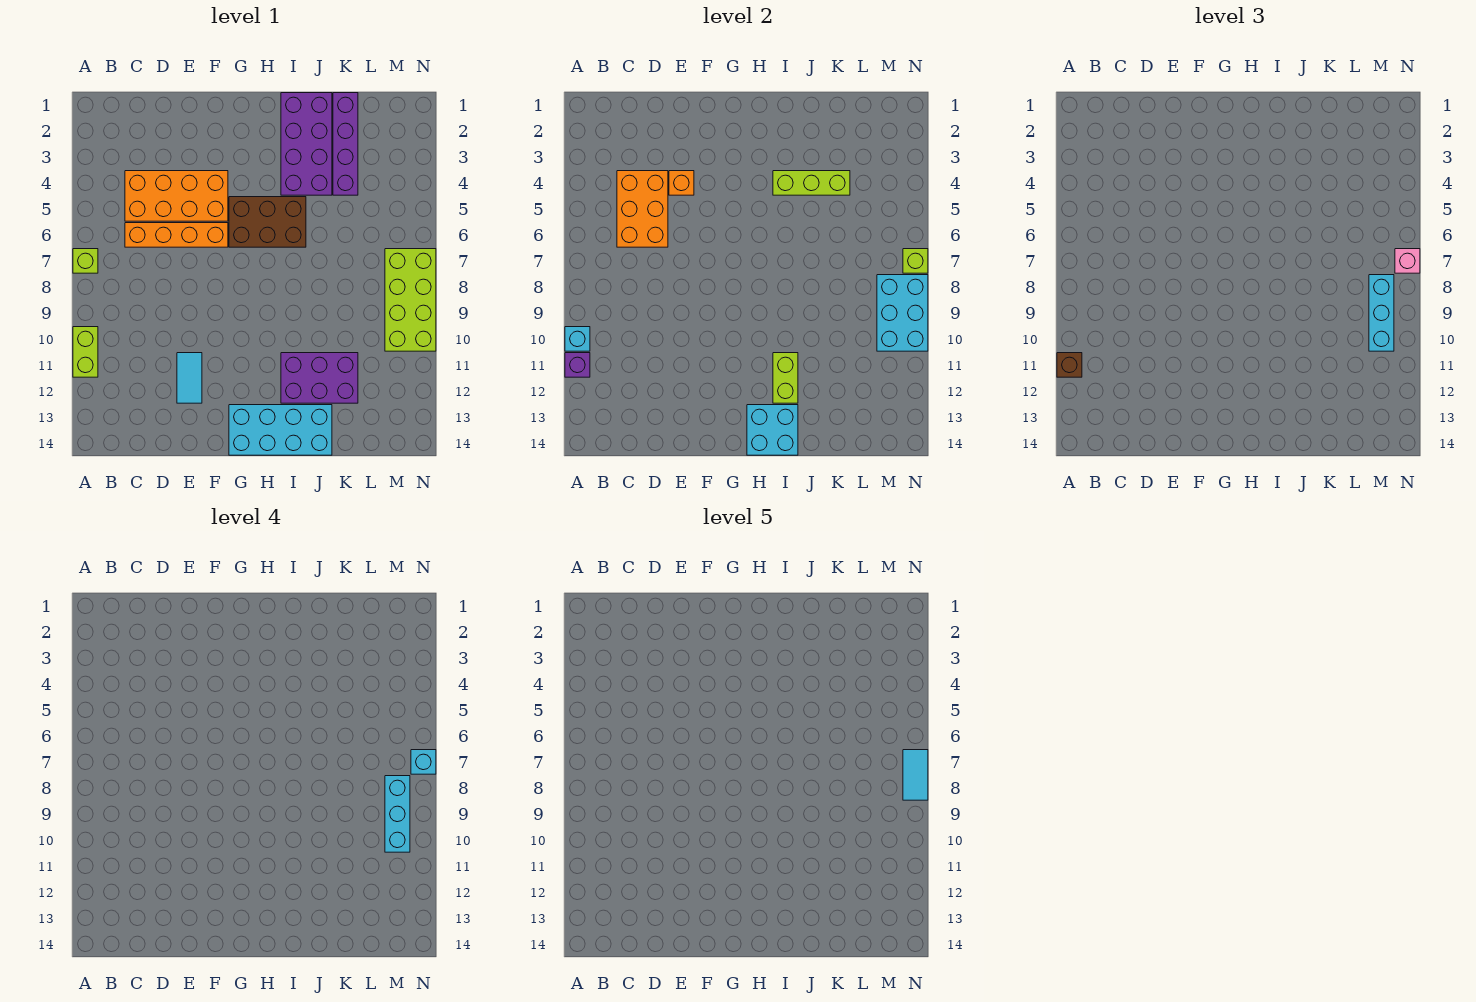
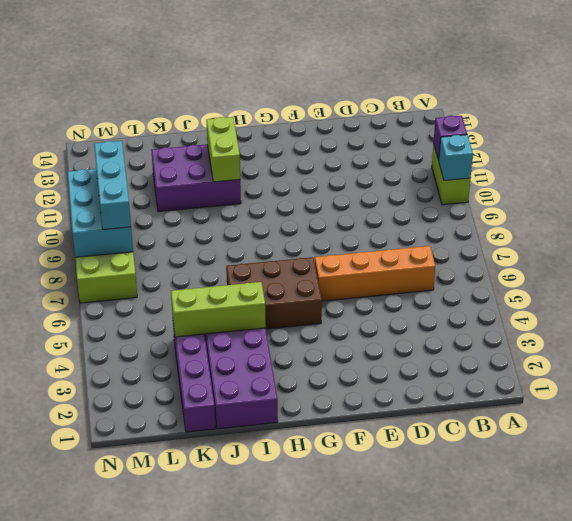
none -> lime 1x1 brick [73,249,98,273]
none -> orange 2x4 brick [125,171,228,221]
none -> cyan 1x2 tile [177,353,202,403]

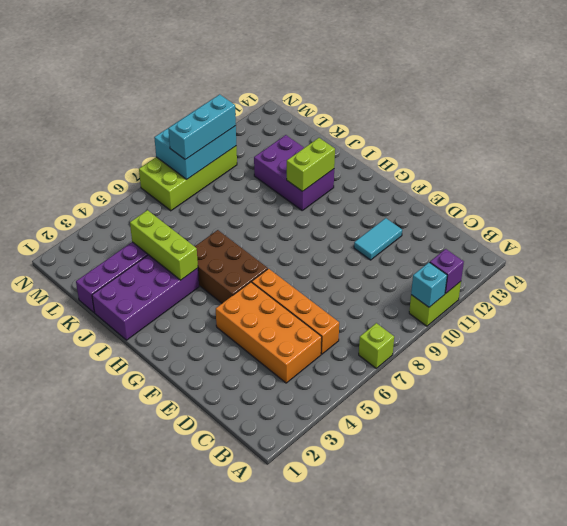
none -> cyan 2x4 brick [229,405,332,455]
none -> orange 2x3 brick [617,171,668,247]
none -> orange 1x1 brick [669,171,694,195]

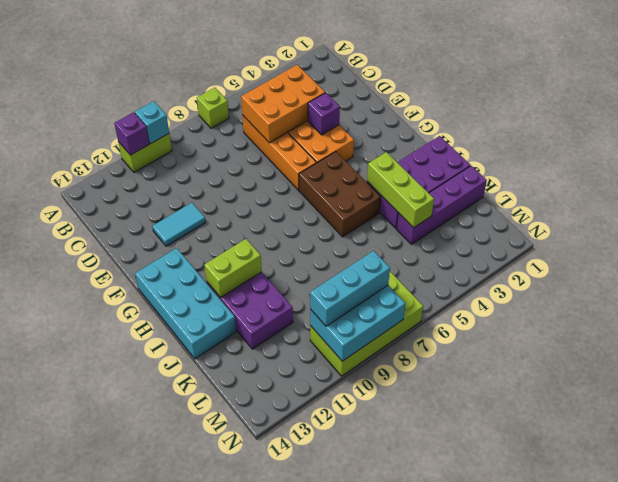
purple 1x1 brick [308,93,340,135] -> orange 1x1 brick [669,171,694,195]
none -> cyan 2x2 brick [747,405,798,455]
none -> lime 1x1 brick [903,249,928,273]
none -> brown 1x1 brick [1057,353,1082,377]

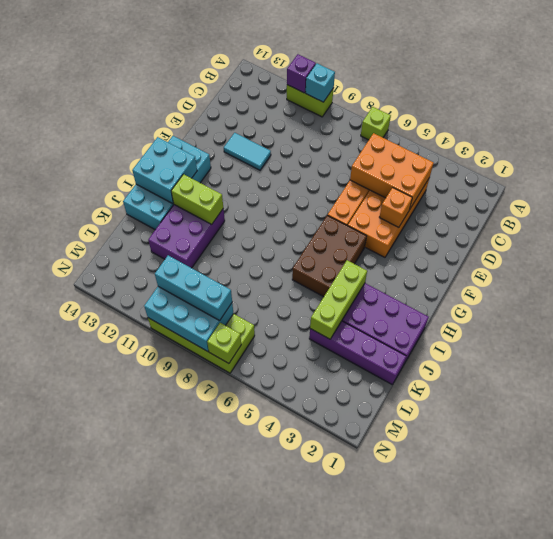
none -> brown 1x1 brick [1057,353,1082,377]
none -> pink 1x1 brick [1395,249,1420,273]
none -> cyan 1x3 brick [385,776,410,852]

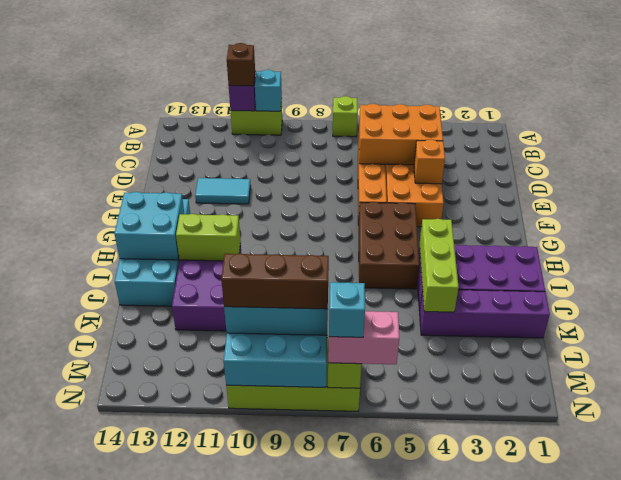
brown 1x3 brick [221,253,329,309] -> cyan 1x3 brick [385,776,410,852]
pink 1x2 brick [328,311,399,364] -> pink 1x1 brick [1395,249,1420,273]
none -> cyan 1x2 tile [903,750,928,800]

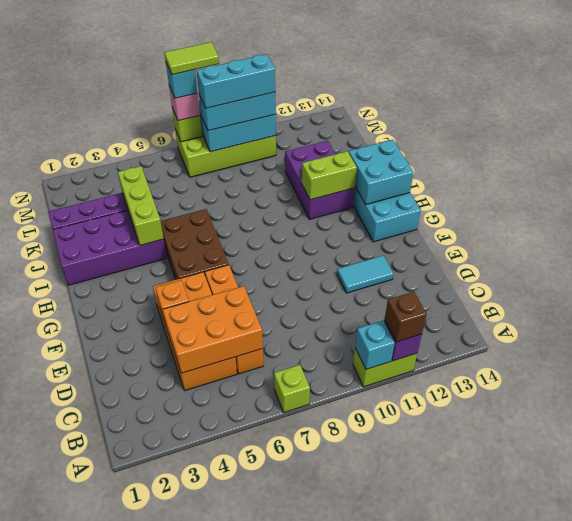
lime 1x2 tile [165,42,219,75] -> cyan 1x2 tile [903,750,928,800]

